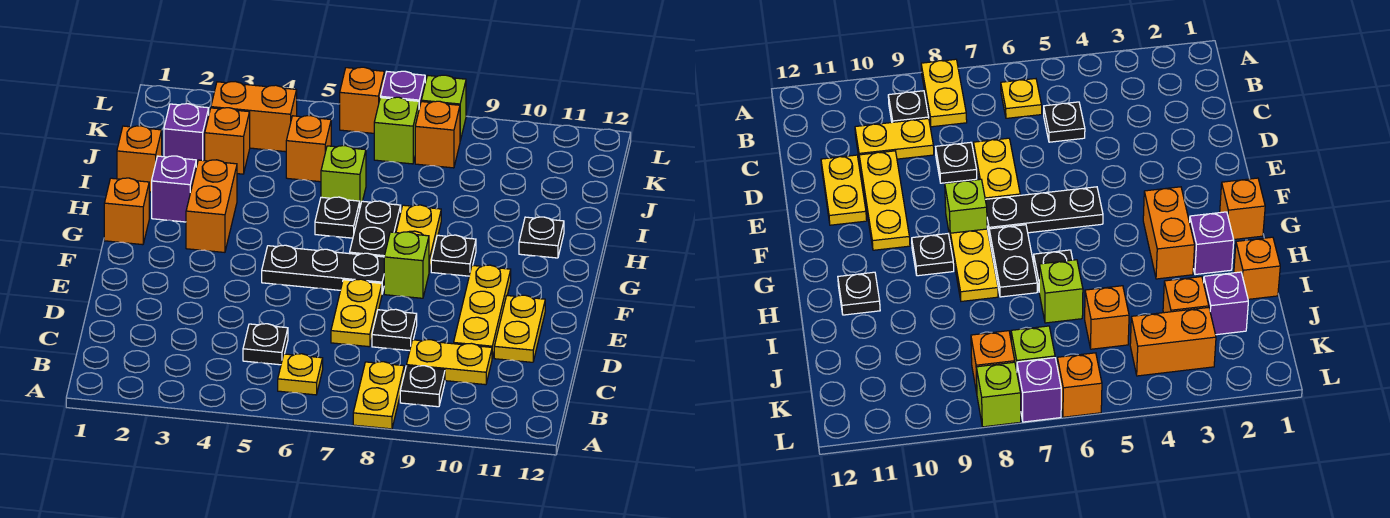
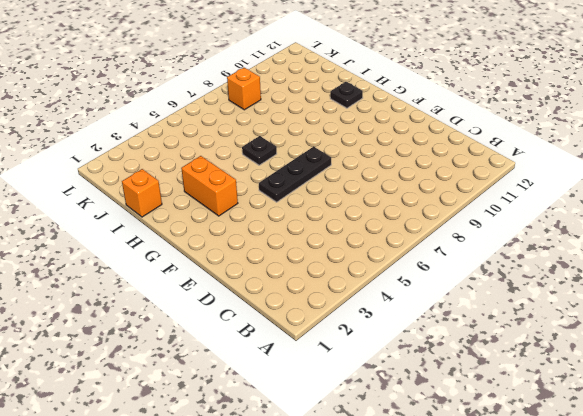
none -> yellow 1x2 plate [353,362,404,429]
none -> yellow 1x1 plate [278,354,323,395]
none -> black 1x1 plate [400,366,445,407]
none -> black 1x1 plate [243,324,288,365]

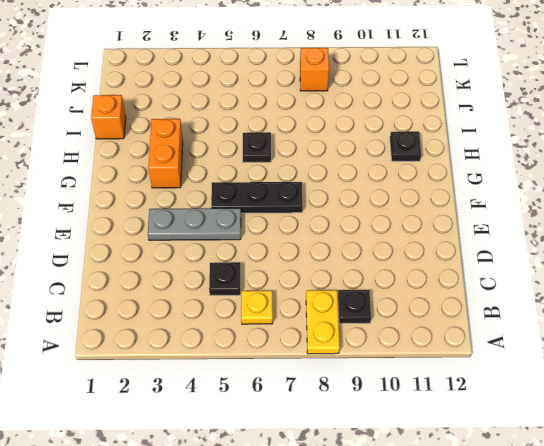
grey 1x3 plate [148,208,241,240] -> none
none -> yellow 1x2 plate [407,340,492,385]
none -> yellow 1x2 plate [331,279,382,347]
none -> black 1x1 plate [372,309,417,351]
none -> yellow 1x3 plate [454,265,511,358]

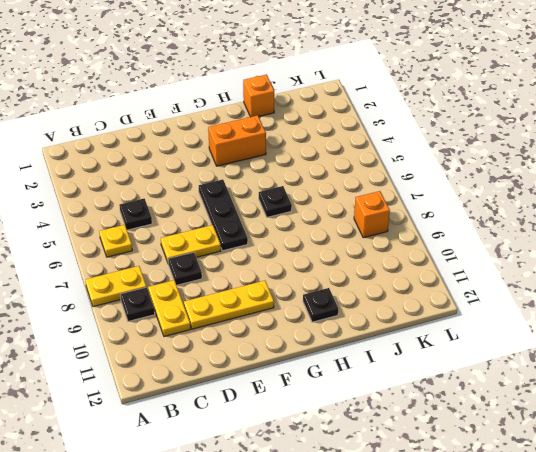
none -> yellow 1x2 plate [494,295,545,362]
none -> lime 1x1 brick [384,232,429,298]
none -> orange 1x1 brick [104,178,149,245]
none -> black 1x2 plate [350,201,401,257]

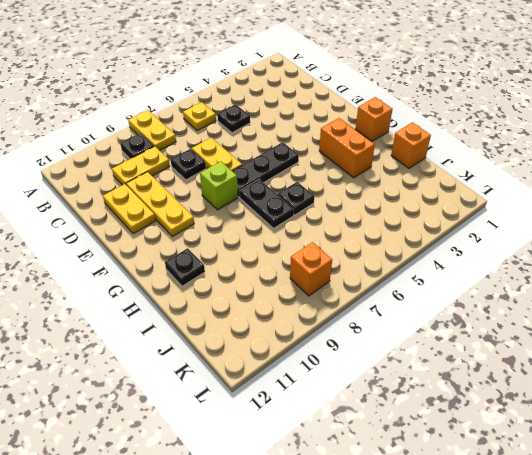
none -> yellow 1x2 plate [396,205,441,271]
none -> black 1x1 plate [431,235,476,276]
none -> purple 1x1 brick [152,156,196,222]
none -> lime 1x1 brick [321,146,366,206]

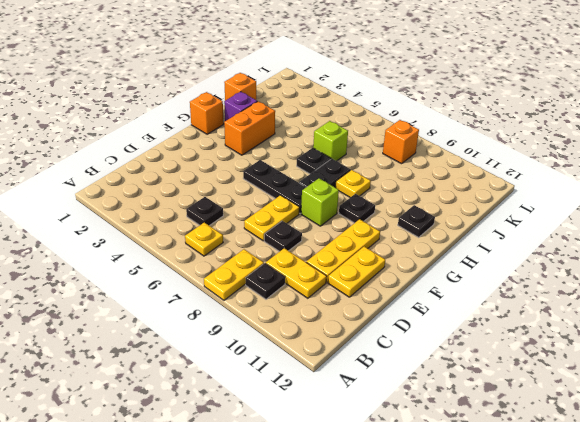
yellow 1x1 plate [335,170,371,197] -> yellow 1x2 plate [396,205,441,271]
none -> purple 1x1 brick [164,104,209,167]
none -> orange 1x1 brick [205,108,250,174]
none -> orange 1x1 brick [286,116,331,182]
none -> orange 1x2 brick [211,82,297,152]

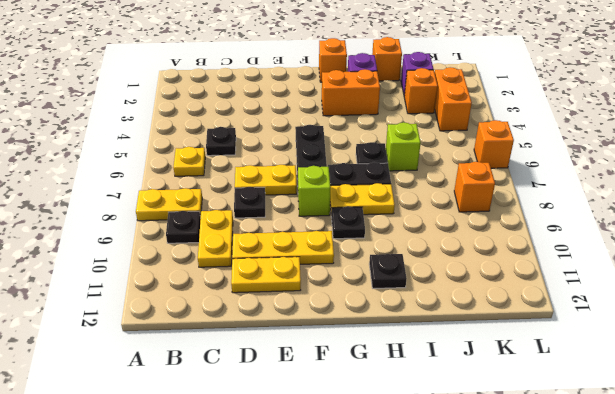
none -> orange 1x1 brick [286,116,331,182]
none -> lime 1x1 brick [374,97,419,164]
none -> purple 1x1 brick [381,71,425,108]
none -> lime 1x1 brick [421,75,466,140]

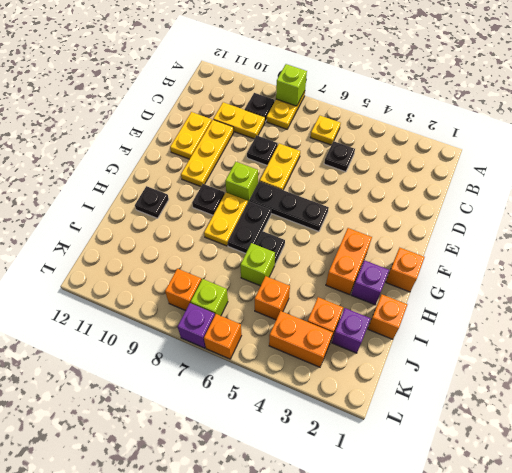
lime 1x1 brick [276,64,307,106] -> lime 1x1 brick moved to [421,75,466,140]

